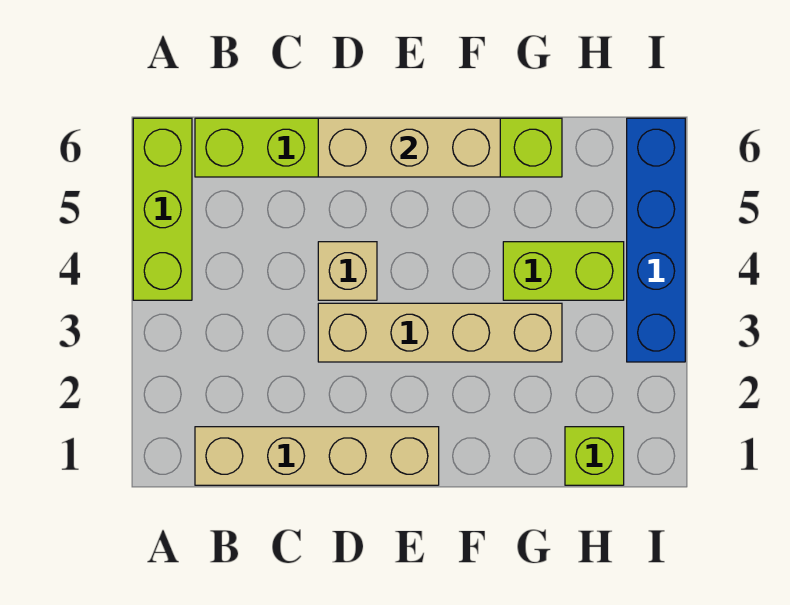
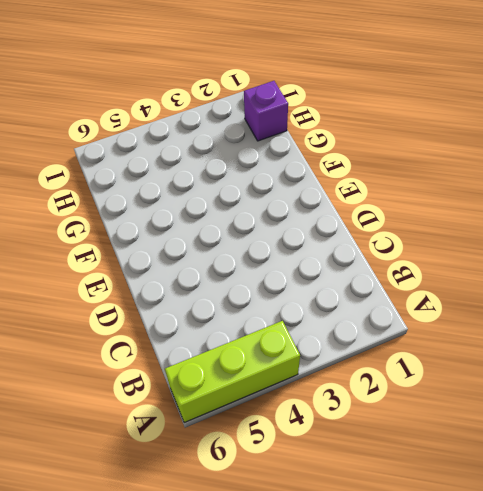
purple 1x1 brick [244,81,288,141] -> lime 1x1 brick [565,427,624,485]
none -> tan 1x4 brick [195,427,439,485]
none -> lime 1x6 brick [195,118,562,177]

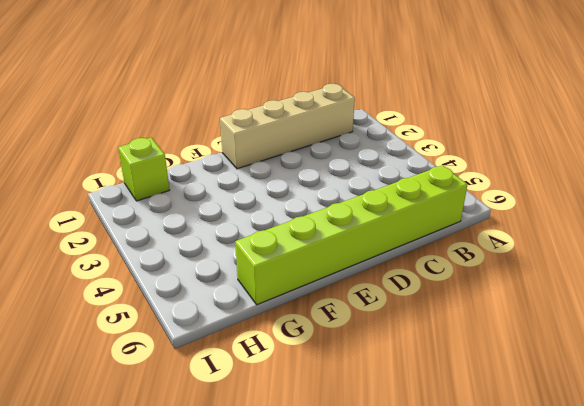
none -> lime 1x3 brick [133,118,192,300]
none -> tan 1x4 brick [318,303,562,362]

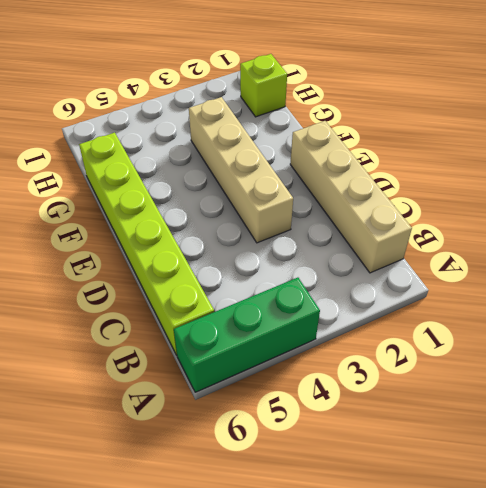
green 1x3 brick [174,278,320,392] -> lime 1x3 brick [133,118,192,300]
none -> tan 1x1 brick [318,242,377,300]
none -> lime 1x2 brick [503,242,624,300]

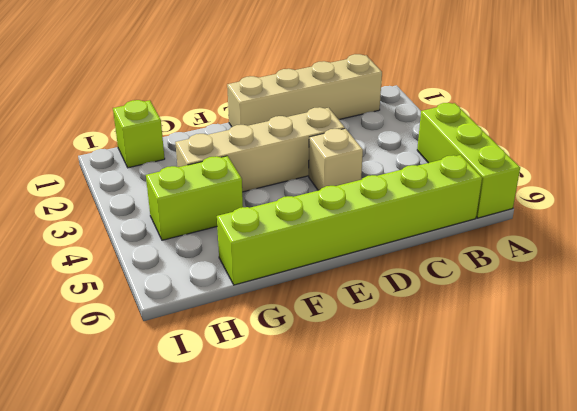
none -> blue 1x4 brick [627,118,685,362]
none -> tan 1x3 brick [318,118,500,177]

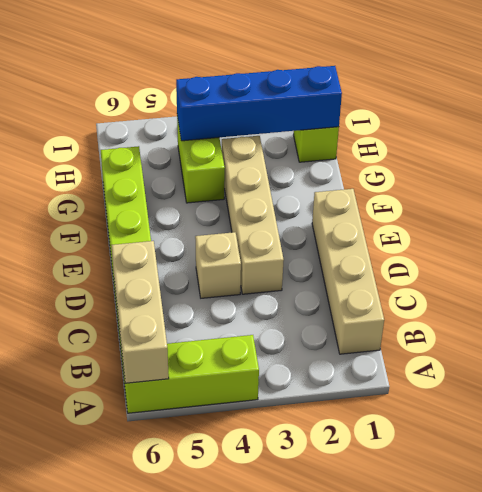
tan 1x3 brick [111,241,169,383] -> tan 1x3 brick moved to [318,118,500,177]
blue 1x4 brick [176,66,342,141] -> blue 1x4 brick moved to [627,118,685,362]

